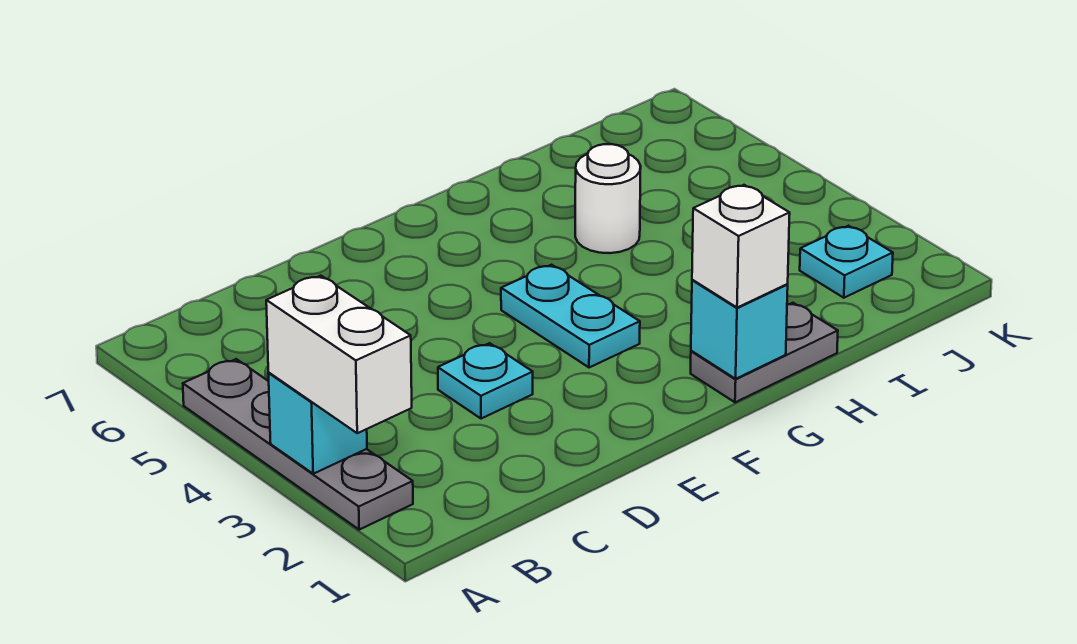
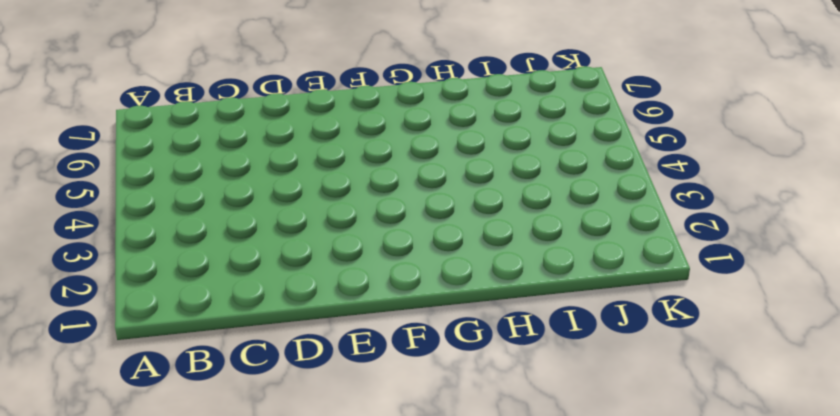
none -> grey 1x4 plate [183,359,413,530]
none -> cyan 1x1 plate [438,343,533,419]

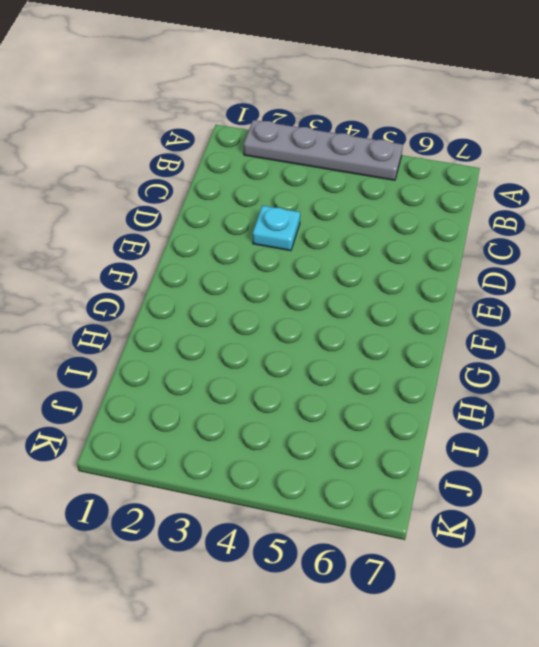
none -> cyan 1x2 plate [501,265,640,368]
none -> grey 1x2 plate [691,303,838,402]

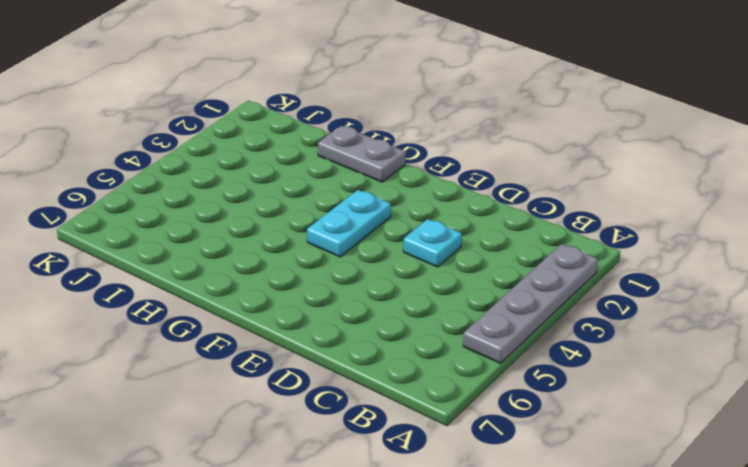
none -> white 1x1 round brick [575,144,641,253]
none -> cyan 1x1 plate [800,226,893,298]

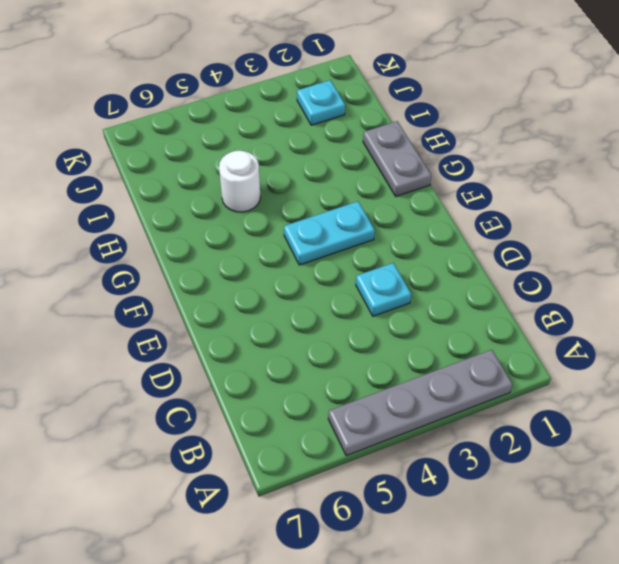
none -> cyan 1x1 brick [268,373,367,474]
none -> cyan 1x1 brick [691,280,788,379]

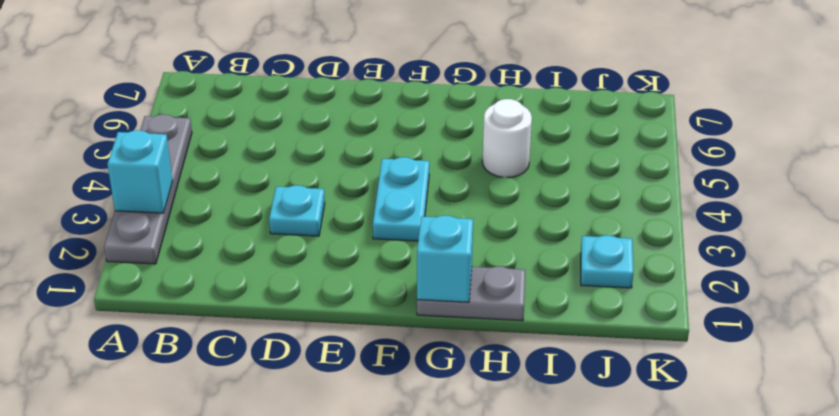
none -> white 1x2 brick [266,276,412,433]
none -> white 1x1 brick [692,185,790,308]

